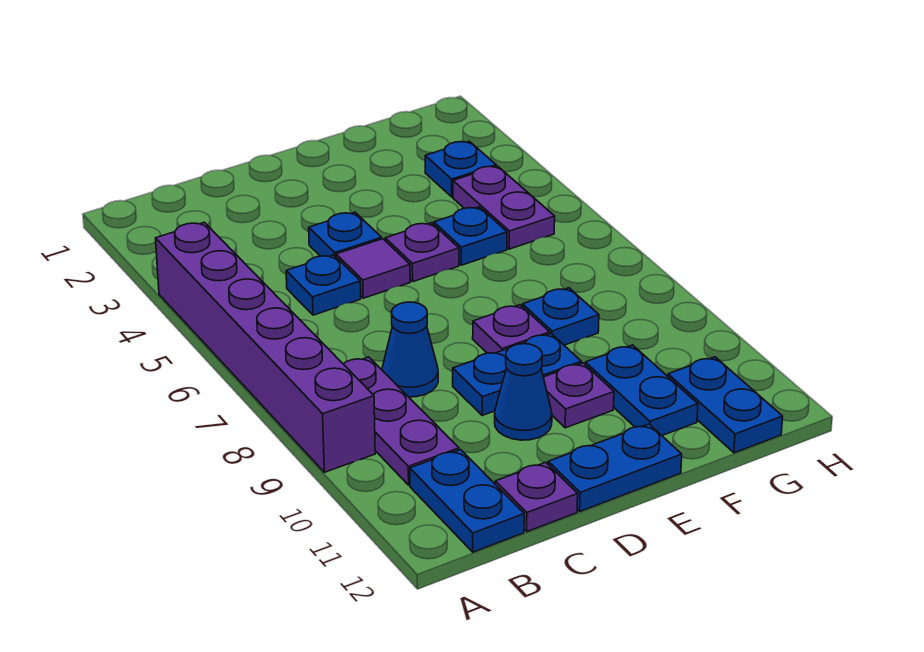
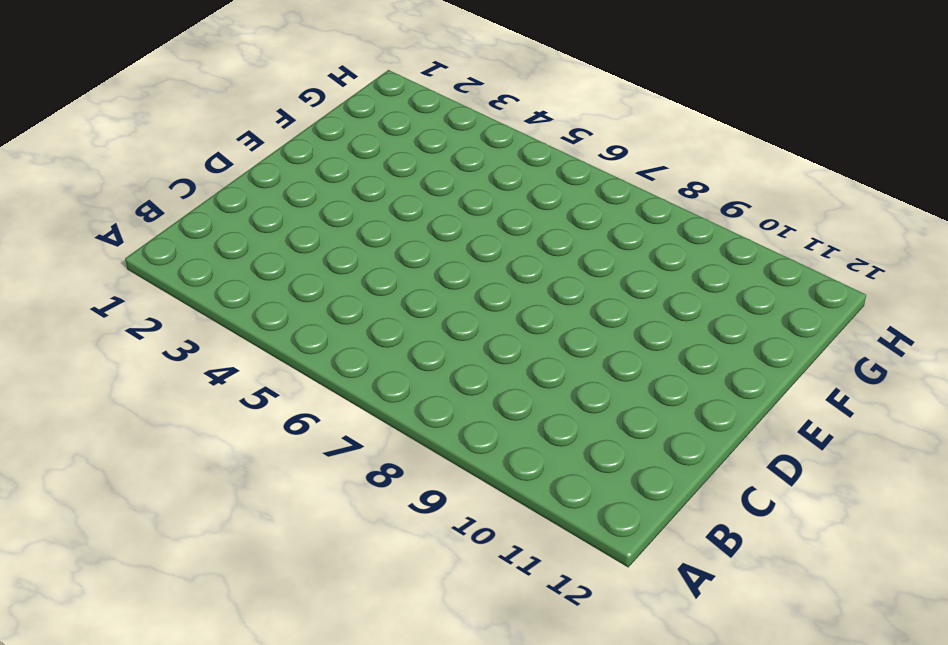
none -> purple 1x6 brick [156,222,375,472]
none -> purple 1x3 plate [344,357,459,485]
none -> blue 1x2 plate [410,450,524,552]

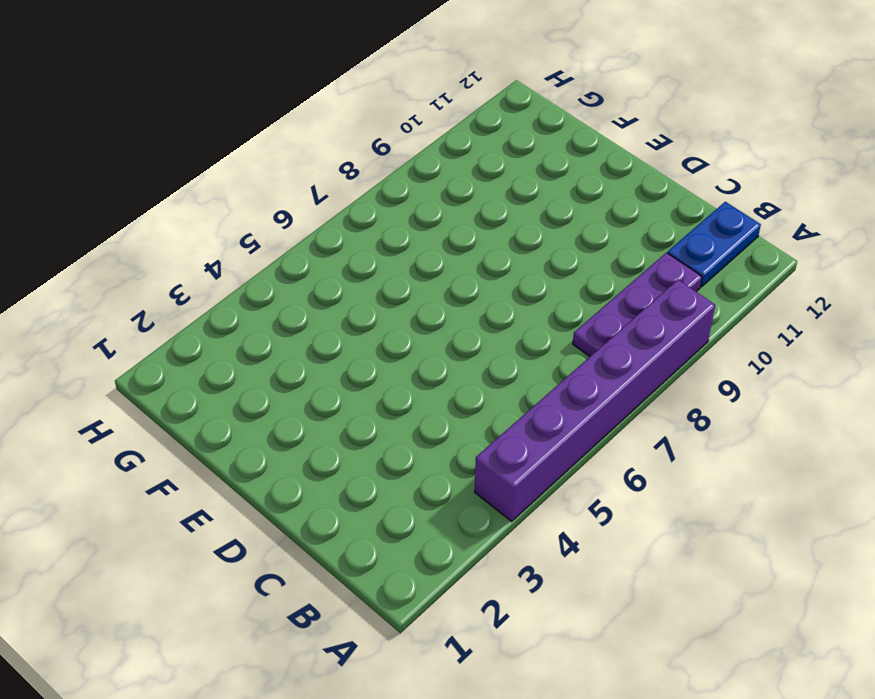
none -> blue 1x1 plate [286,255,361,315]
none -> blue 1x1 cone [382,302,438,397]
none -> purple 1x1 plate [495,462,578,532]

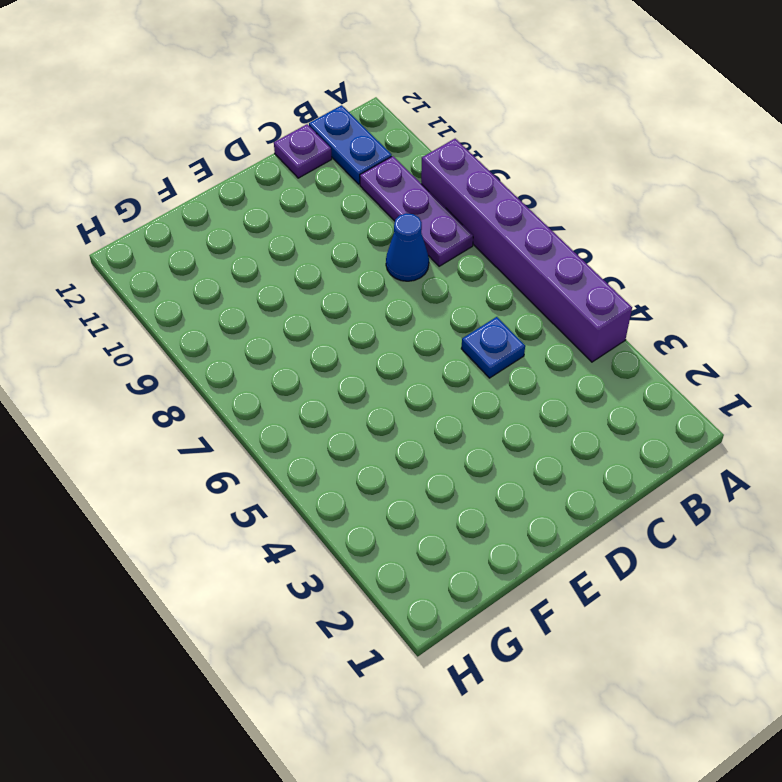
none -> blue 1x1 plate [309,212,382,257]
none -> purple 1x1 tile [336,239,410,298]
none -> blue 1x2 plate [453,334,581,416]

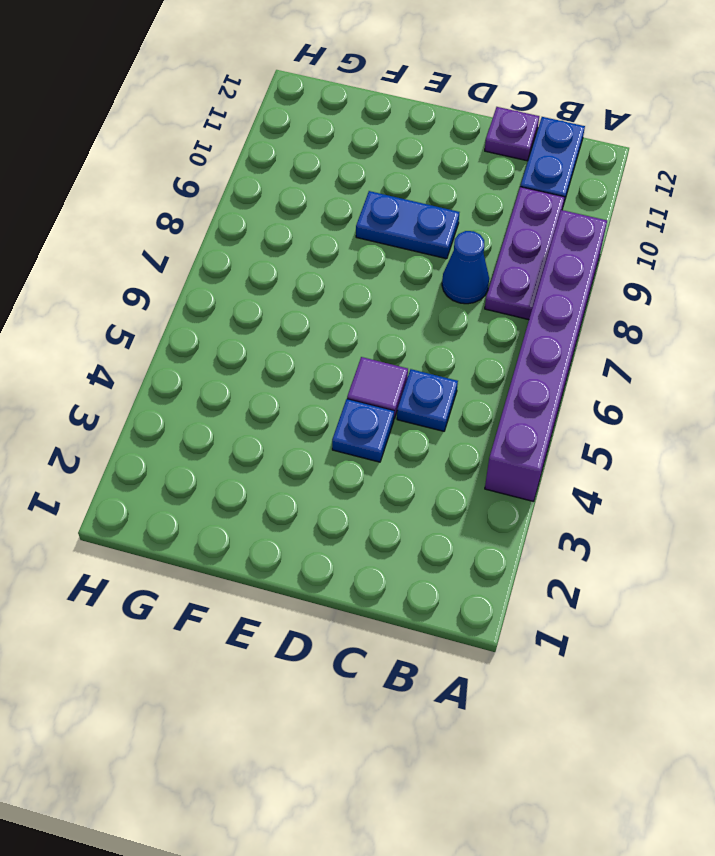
none -> blue 1x1 cone [495,344,552,440]
none -> blue 1x2 plate [548,424,682,511]
none -> purple 1x1 plate [385,223,459,282]

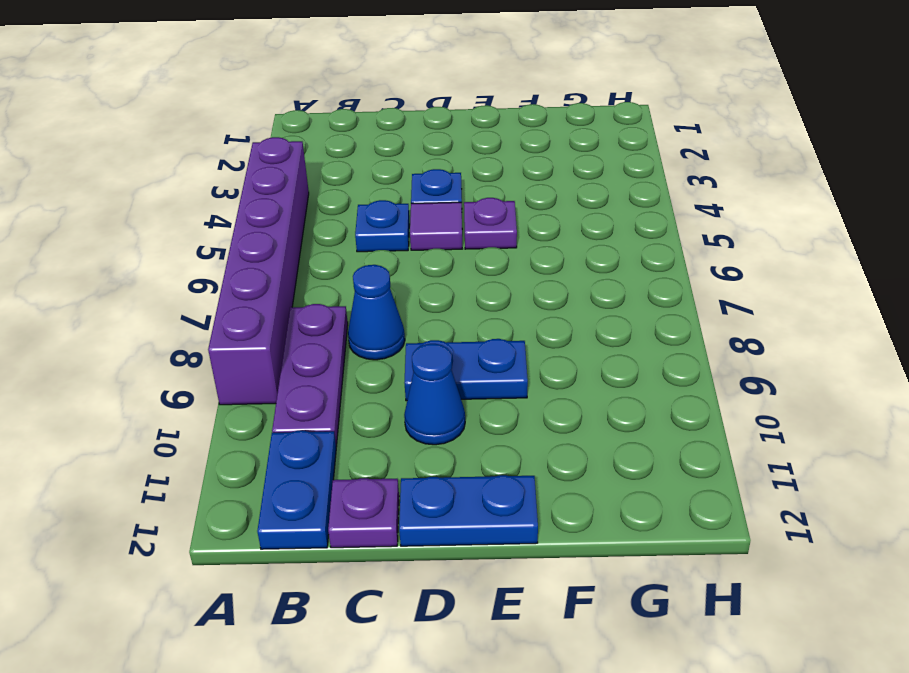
none -> purple 1x1 plate [473,305,550,353]
none -> purple 1x1 plate [543,363,614,428]
none -> blue 1x1 plate [434,207,507,265]

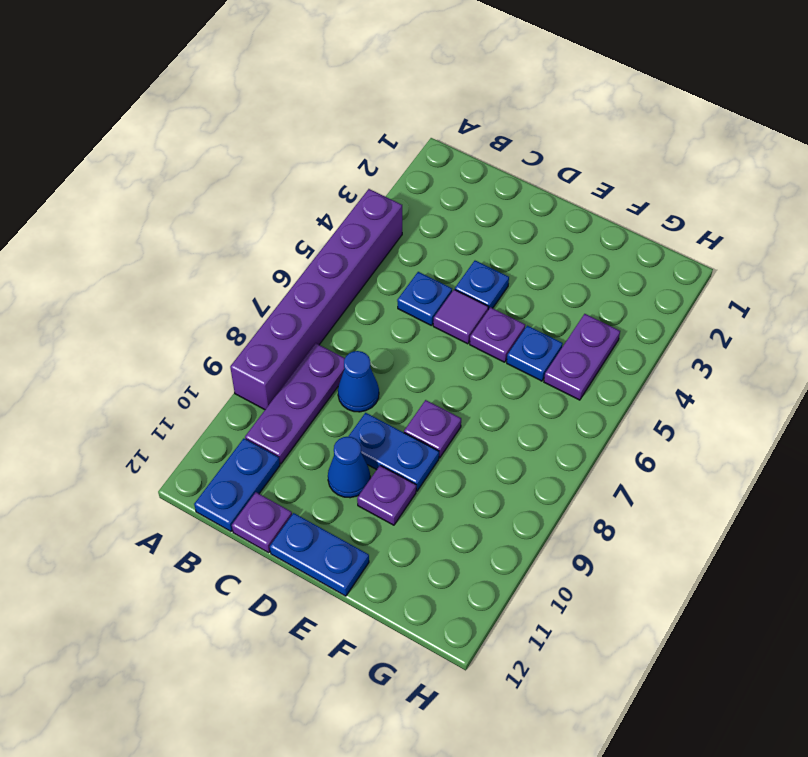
none -> blue 1x1 plate [522,288,599,345]
none -> blue 1x2 plate [585,345,698,435]
none -> blue 1x1 plate [425,141,496,197]

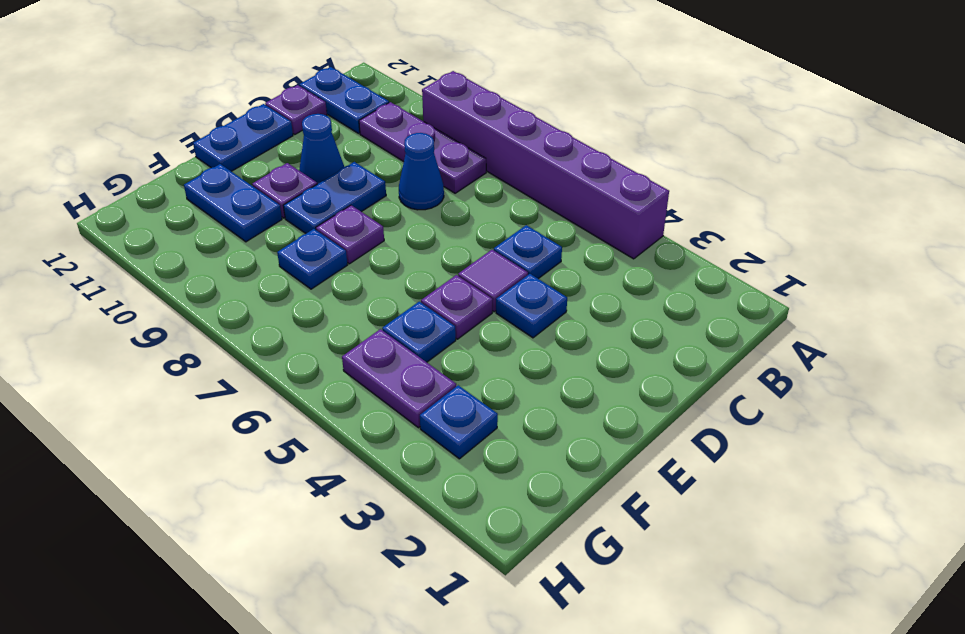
none -> blue 1x2 plate [668,357,783,453]

